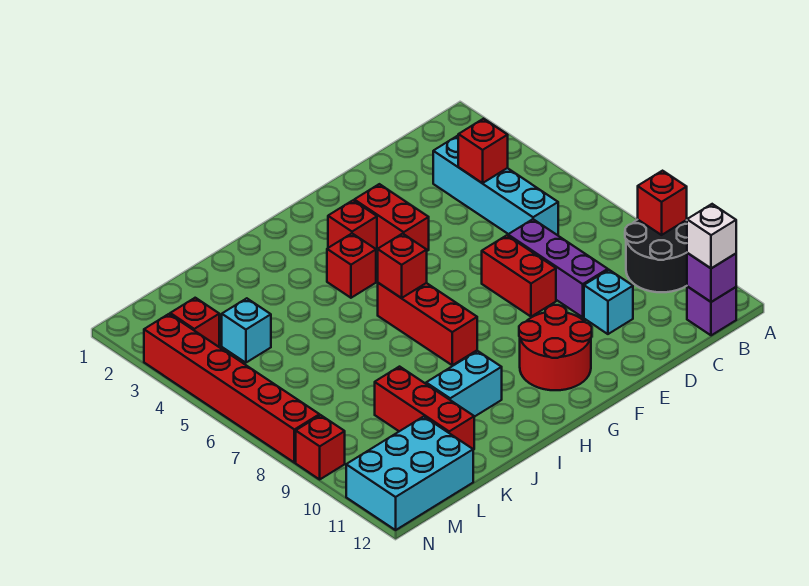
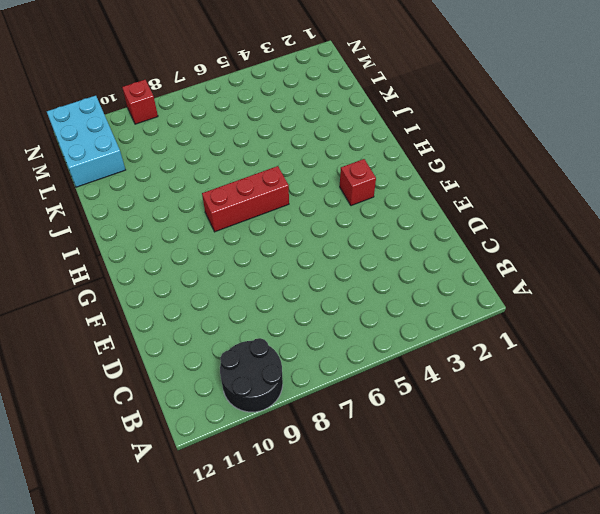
none -> purple 1x1 brick [687,287,736,335]
none -> cyan 1x4 brick [433,136,558,235]
none -> purple 1x3 brick [508,219,608,317]

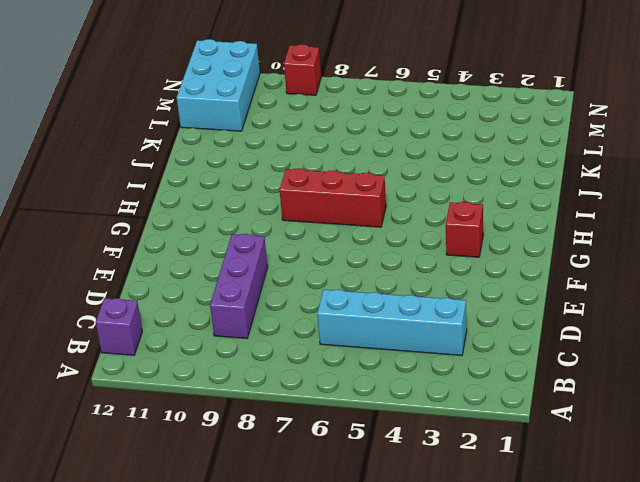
purple 1x3 brick [210,234,268,339] -> purple 1x3 brick turned to [508,219,608,317]
none -> black 2x2 round brick [625,220,687,292]
none -> cyan 1x1 brick [584,270,633,334]
none -> red 1x2 brick [482,235,556,317]

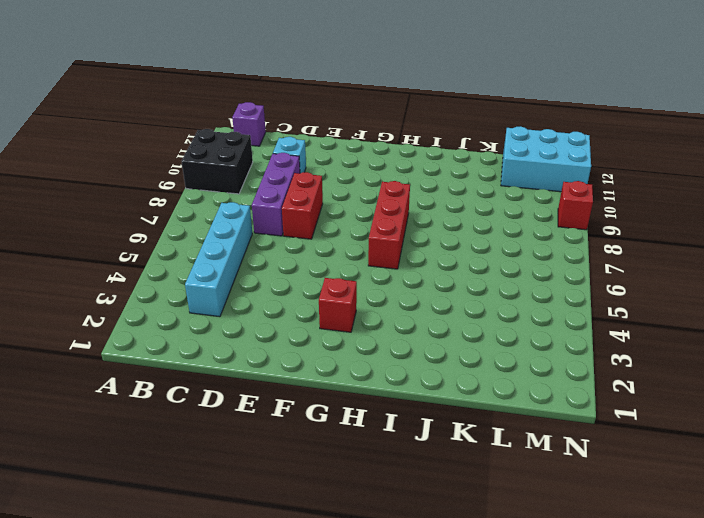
black 2x2 brick [182,129,253,194] -> black 2x2 round brick [625,220,687,292]
none -> red 1x2 brick [354,184,429,251]
none -> red 2x2 round brick [519,305,592,390]
none -> red 1x1 brick [327,234,376,298]

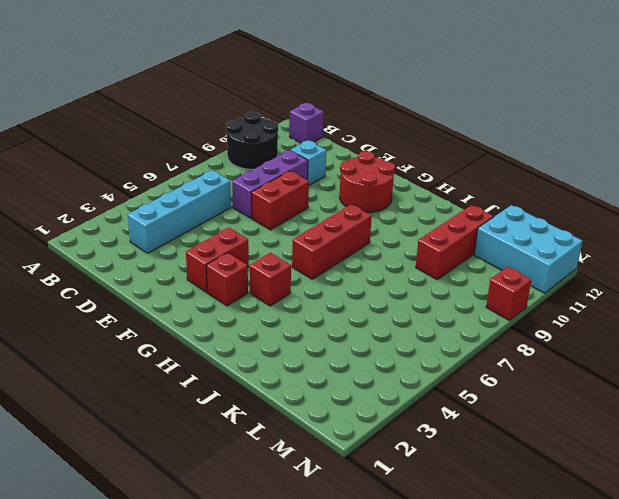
none -> cyan 1x2 brick [426,351,502,417]
none -> cyan 1x1 brick [222,298,271,363]
none -> red 1x1 brick [170,298,219,347]

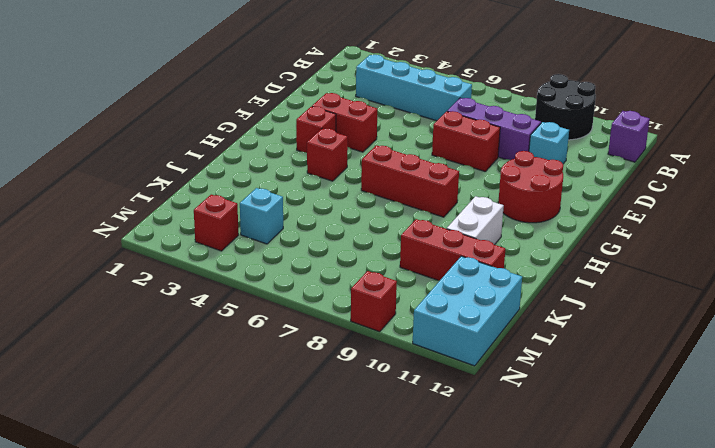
white 1x2 brick [447,196,504,245] -> cyan 1x2 brick [426,351,502,417]
none -> red 1x6 brick [144,314,319,463]
none -> red 1x1 brick [638,171,687,235]
none -> purple 1x1 brick [687,253,736,302]

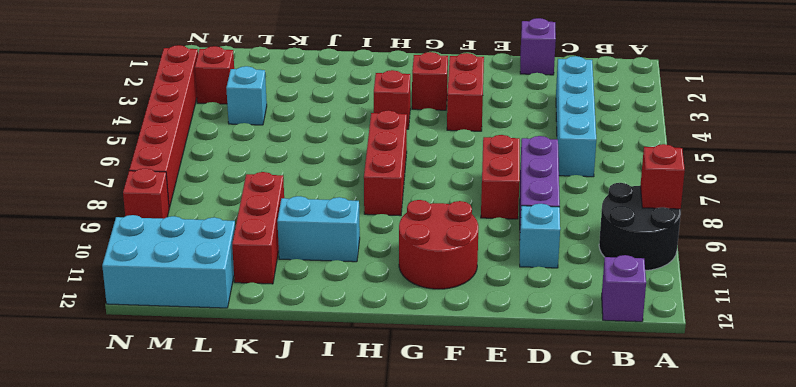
purple 1x1 brick [520,18,556,75] -> purple 1x1 brick moved to [687,253,736,302]
none -> red 1x1 brick [458,119,508,183]
none -> red 1x1 brick [378,234,427,298]
none -> white 1x1 brick [687,204,736,268]

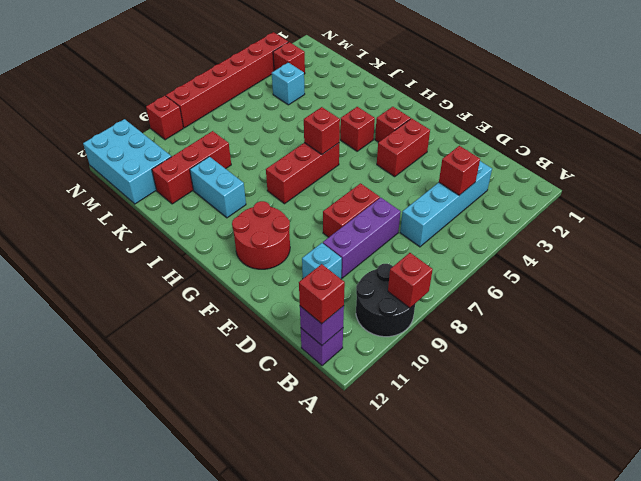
red 1x1 brick [299,264,345,324] -> white 1x1 brick [687,204,736,268]

